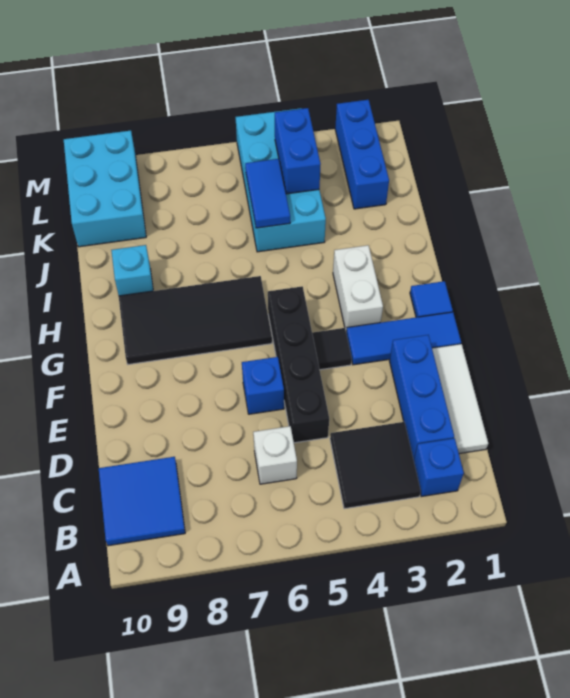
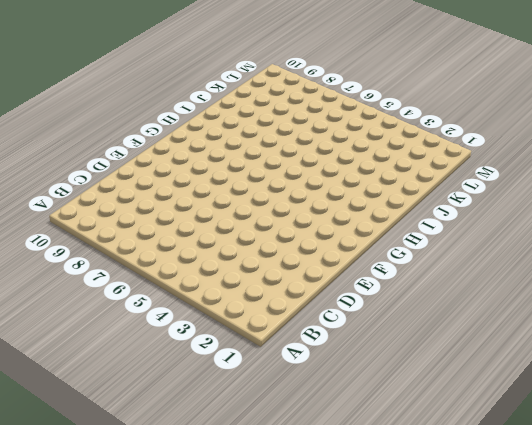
none -> blue 1x1 brick [414,438,464,497]
none -> black 2x2 tile [330,422,421,509]
none -> blue 2x2 tile [99,457,185,546]

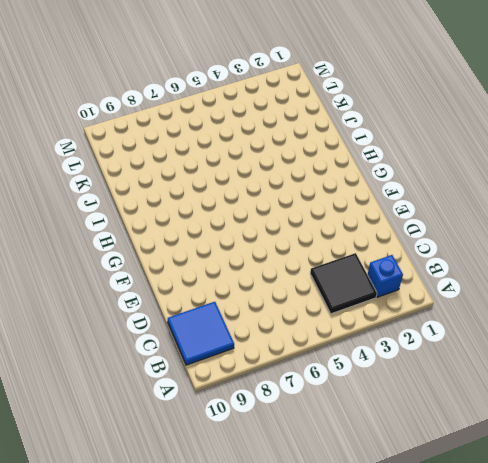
none -> white 1x3 tile [432,344,488,454]
none -> blue 1x3 brick [390,335,454,460]
none -> white 1x1 brick [253,426,297,484]

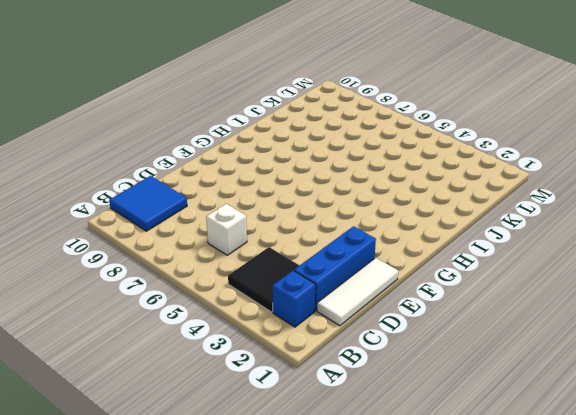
none -> black 1x4 brick [268,286,329,443]
none -> blue 1x1 brick [242,357,284,414]
none -> blue 1x3 tile [346,312,461,365]

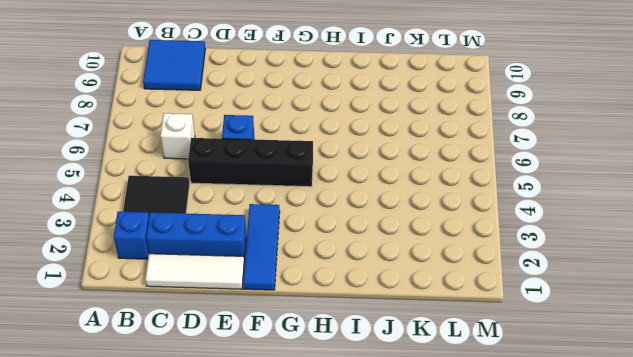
none -> black 1x1 tile [312,328,352,370]
none -> blue 1x1 tile [410,281,453,317]
none -> white 1x2 brick [333,245,383,331]

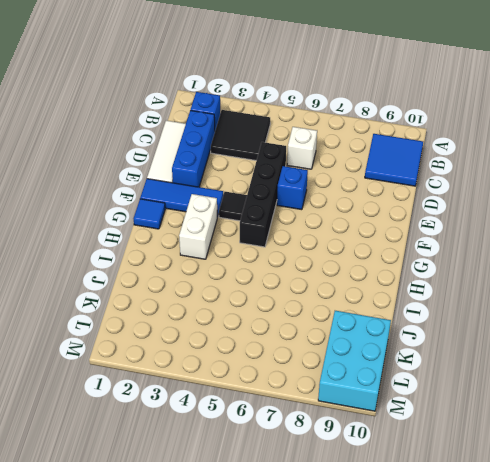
none -> black 2x4 tile [119,276,272,364]
none -> cyan 1x1 brick [111,245,153,296]
none -> cyan 2x4 brick [236,108,326,252]

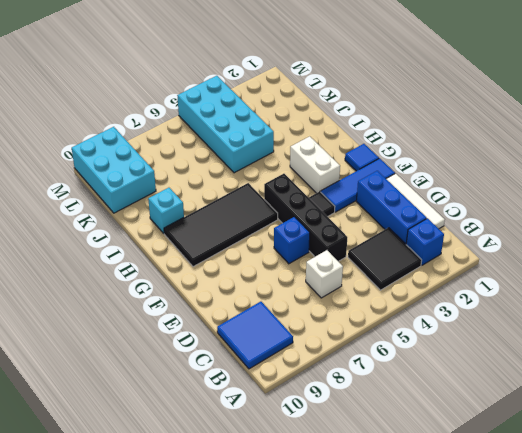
none -> blue 1x3 brick [335,100,389,209]
none -> blue 1x2 tile [245,159,290,228]
none -> blue 1x2 brick [275,108,321,194]

